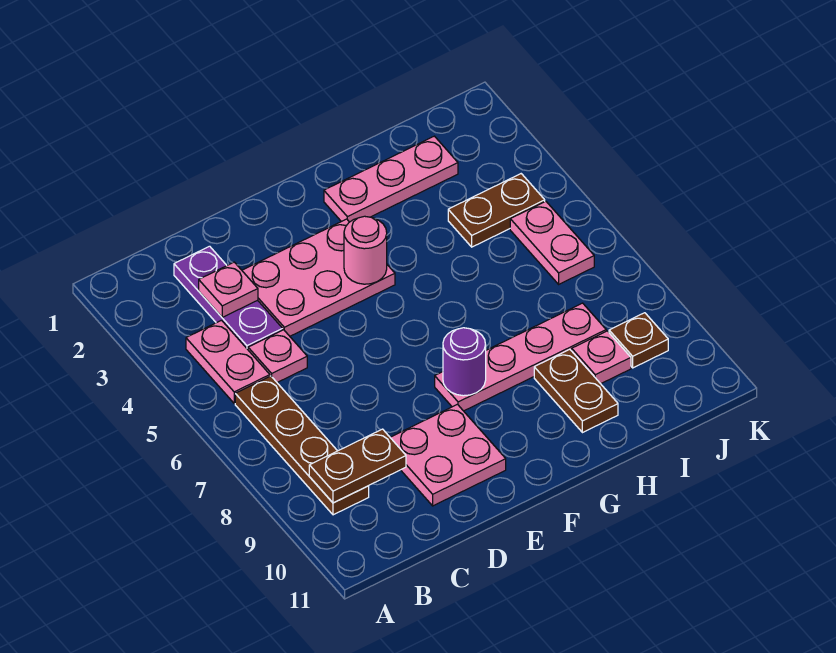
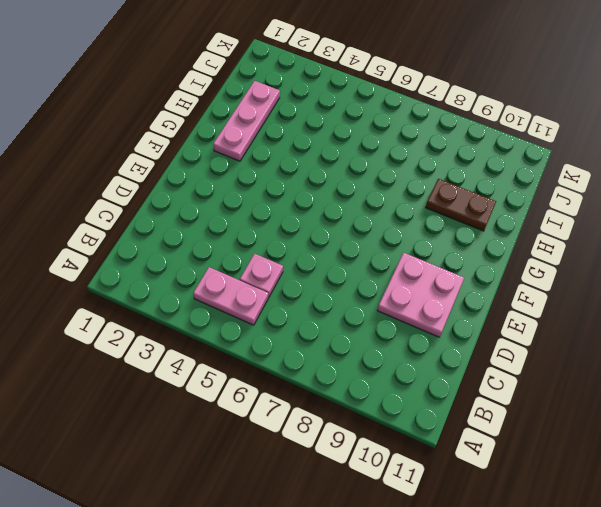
none -> brown 1x4 plate [235,376,369,515]
none -> purple 1x3 plate [174,246,283,349]
none -> pink 2x3 plate [242,219,395,336]

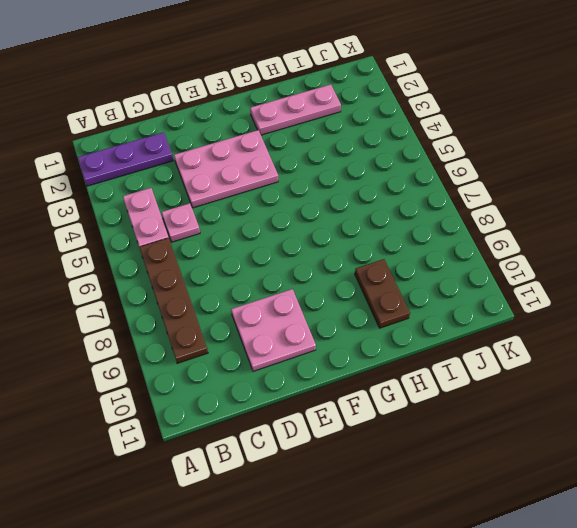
purple 1x3 plate [78,132,173,186] -> purple 1x3 plate turned to [174,246,283,349]
none -> pink 1x4 plate [435,303,606,411]
none -> brown 1x2 plate [448,174,545,247]
none -> pink 1x1 plate [572,331,631,384]

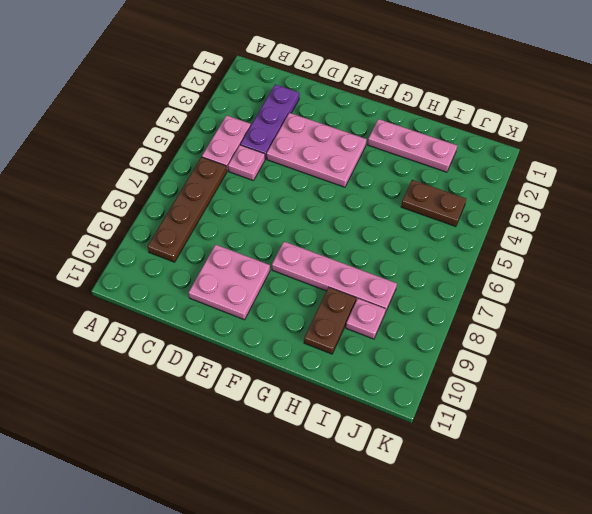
none -> pink 1x2 plate [510,201,594,284]
none -> brown 1x1 plate [609,313,668,368]
none -> brown 1x2 plate [309,429,406,503]

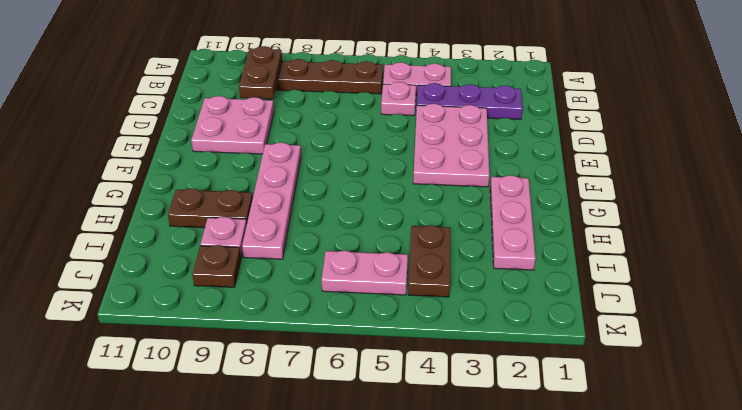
none -> pink 1x1 plate [199,262,258,317]
none -> pink 1x1 round brick [344,216,387,284]
none -> purple 1x1 round brick [443,328,486,396]

